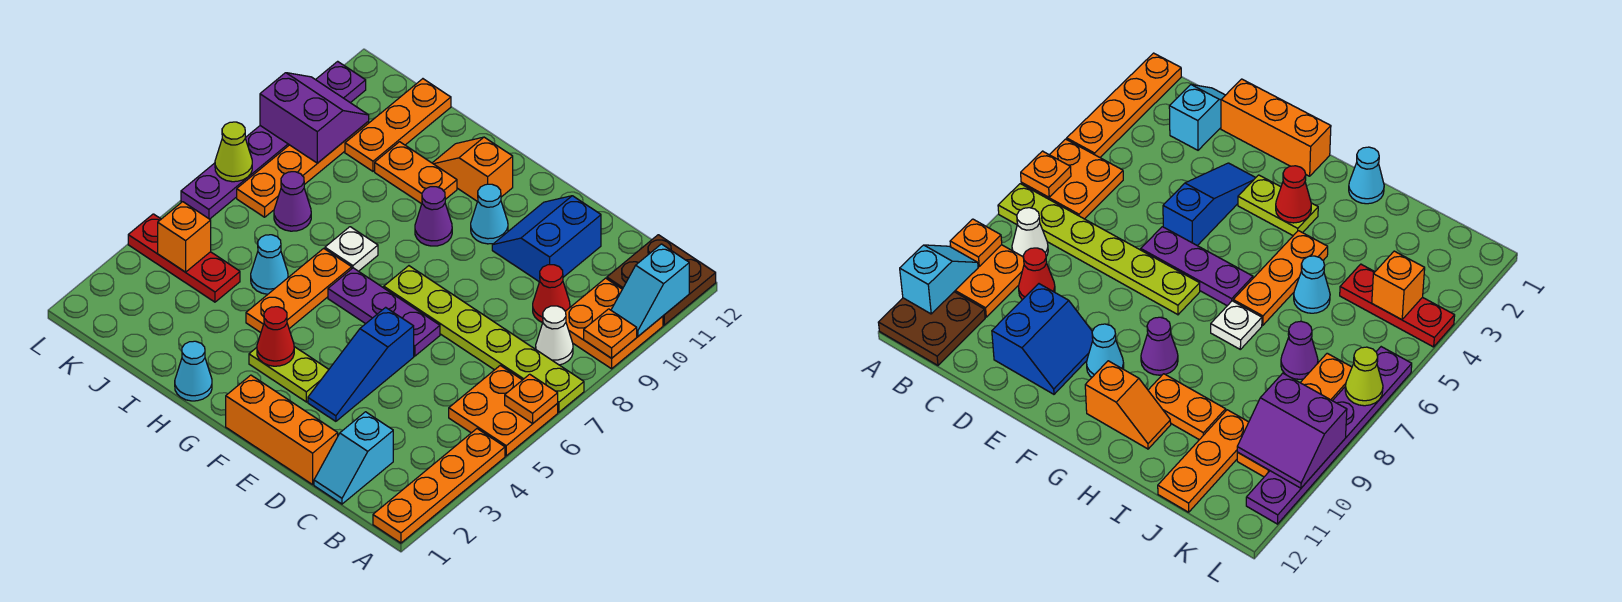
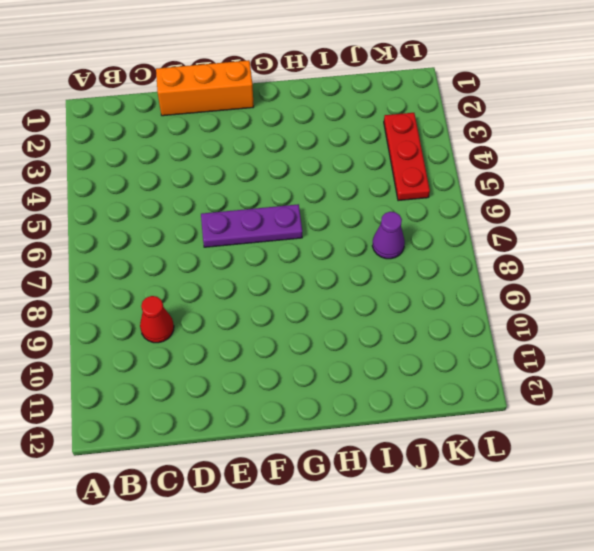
red 1x3 plate [384,113,430,201] -> red 1x3 plate turned to [128,214,240,302]
none -> orange 1x4 plate [373,429,505,543]
none -> orange 2x2 plate [449,365,558,456]
none -> lime 1x6 plate [384,266,584,412]
none -> orange 2x2 plate [565,278,663,369]

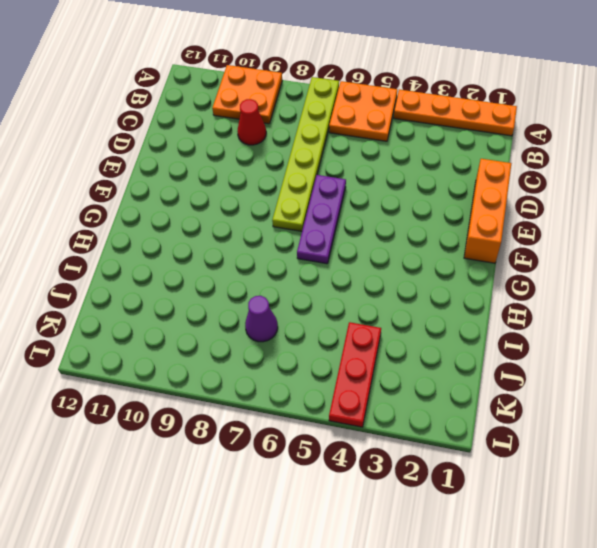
none -> brown 2x2 plate [607,235,716,325]
none -> white 1x1 cone [536,306,573,365]
none -> cyan 1x2 slope [314,412,393,504]
none -> blue 2x2 slope [492,196,601,282]

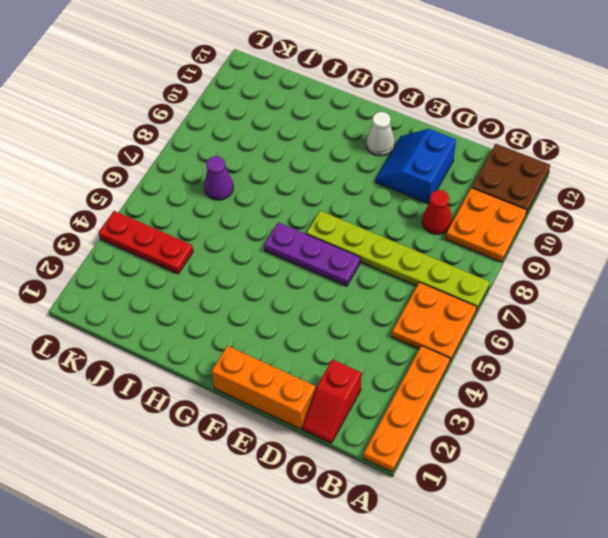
red 1x2 slope [303,359,361,443] -> cyan 1x2 slope [314,412,393,504]
white 1x1 cone [367,112,395,156] -> white 1x1 cone moved to [536,306,573,365]
none -> blue 1x3 slope [308,307,414,421]
none -> lime 1x2 plate [249,347,329,402]
none -> cyan 1x1 cone [471,184,508,244]
none -> purple 1x1 cone [415,187,452,246]

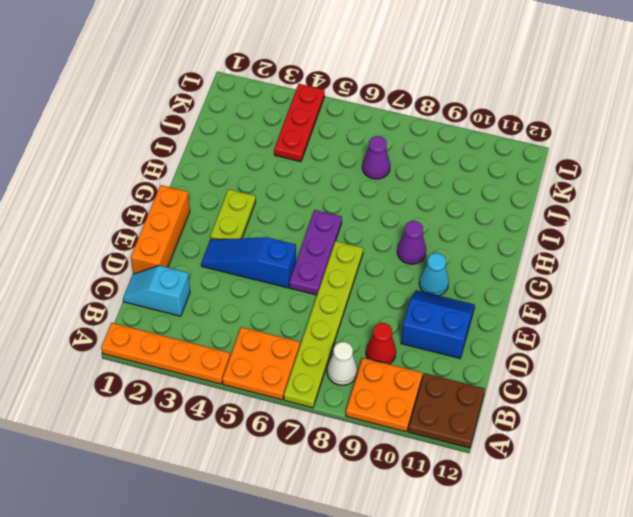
none -> orange 1x2 slope [433,137,513,201]
none -> cyan 1x1 cone [175,341,212,401]
none -> orange 1x3 plate [246,248,352,333]
none -> white 1x1 plate [325,227,378,271]

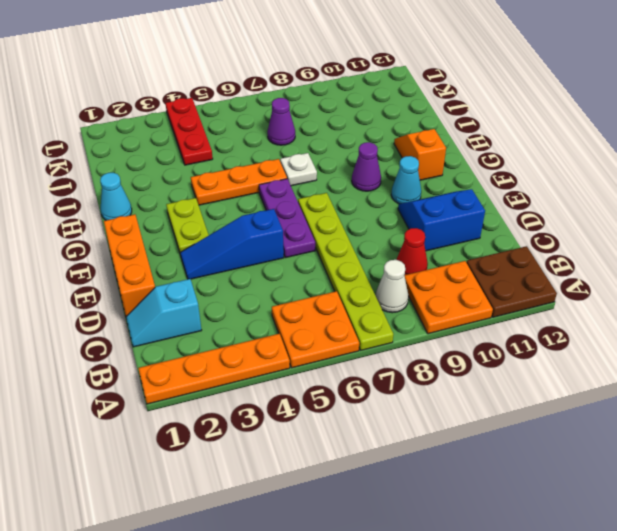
none -> orange 1x2 plate [375,142,457,204]
none -> cyan 1x1 cone [251,235,288,294]
none -> orange 1x3 plate [345,79,451,171]
none -> orange 1x4 plate [237,121,369,217]

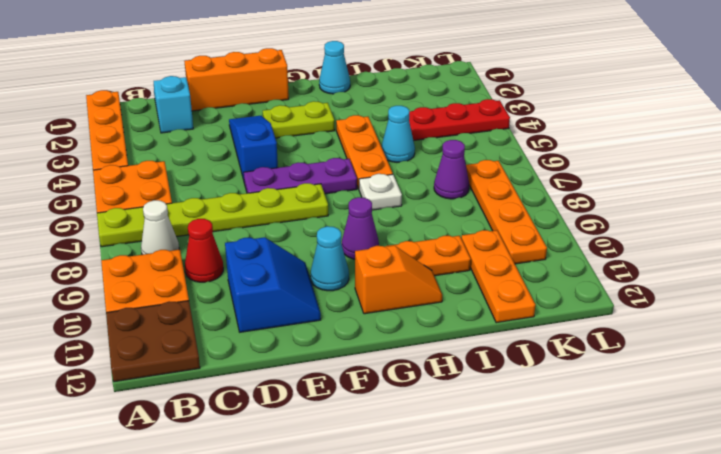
none -> purple 1x6 plate [181,61,366,219]
none -> orange 1x1 plate [505,374,558,423]
none -> orange 1x1 plate [584,309,637,358]
none -> cyan 1x2 slope [611,244,689,336]

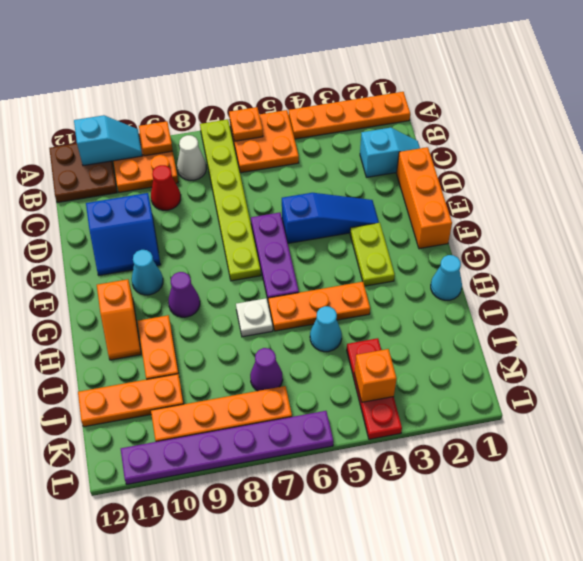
none -> red 1x1 cone [257,307,294,366]
none -> purple 2x2 slope [260,73,369,163]
none -> lime 1x1 cone [215,122,252,182]

